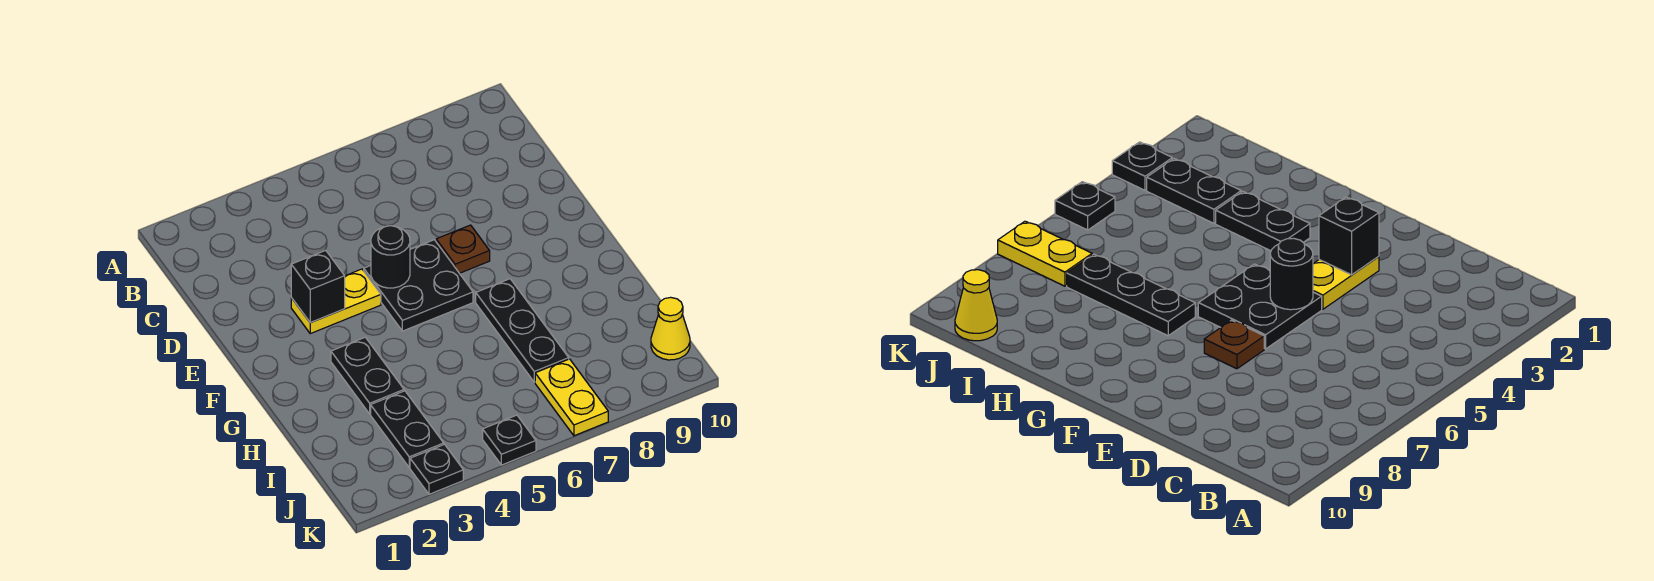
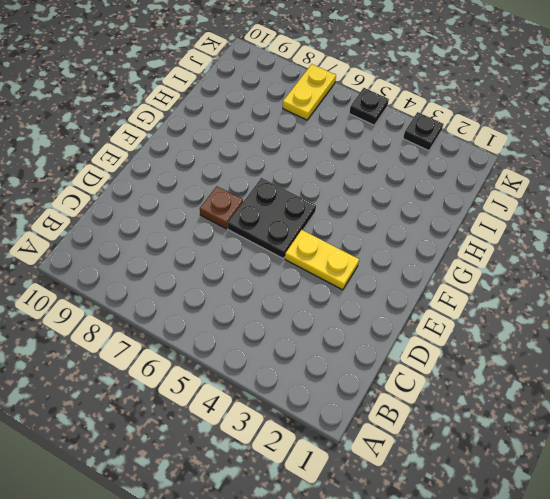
none -> black 1x2 plate [331,337,404,414]
none -> black 1x3 plate [476,279,569,382]
none -> black 1x2 plate [371,391,444,467]

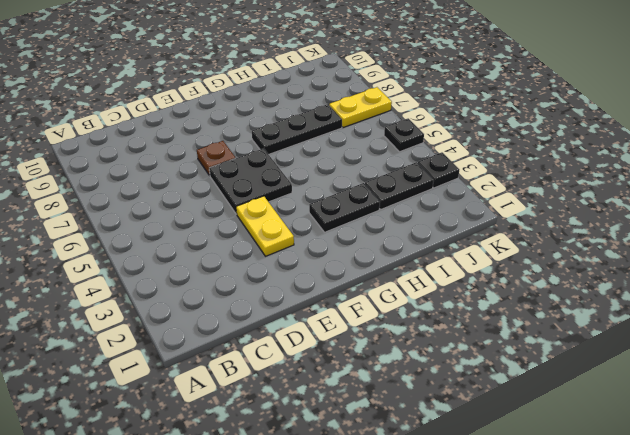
none -> yellow 1x1 cone [651,297,690,360]
none -> black 1x1 brick [291,250,345,323]
none -> black 1x1 round brick [371,226,410,288]

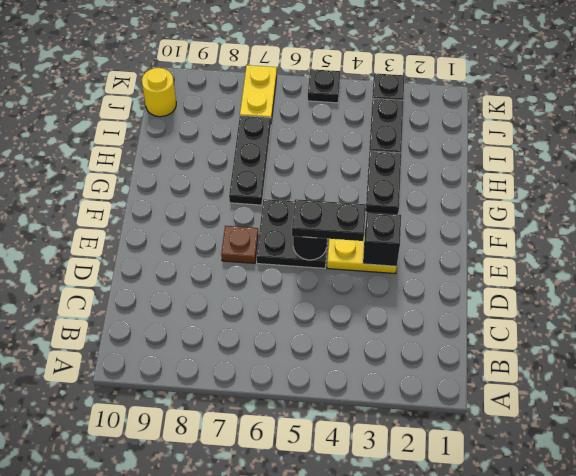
black 1x2 plate [292,199,366,241] -> none
yellow 1x1 round brick [142,68,176,117] -> yellow 1x1 cone [651,297,690,360]

